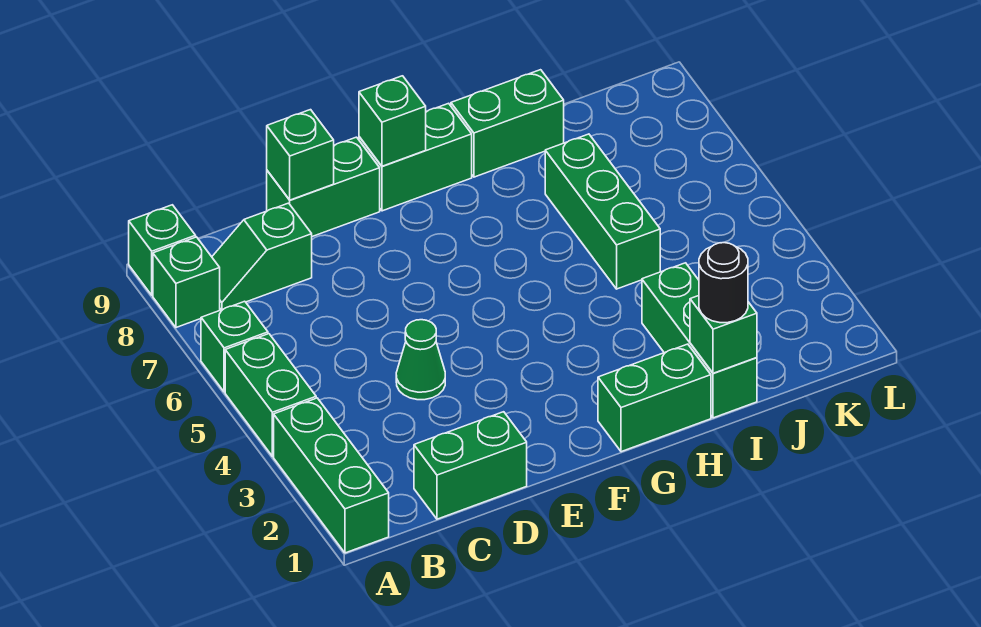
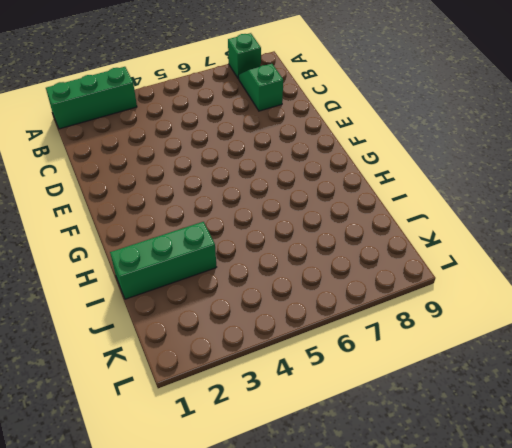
none -> green 1x2 brick [225,334,316,456]
none -> green 1x1 brick [201,301,268,392]
none -> green 1x1 brick [129,205,196,295]

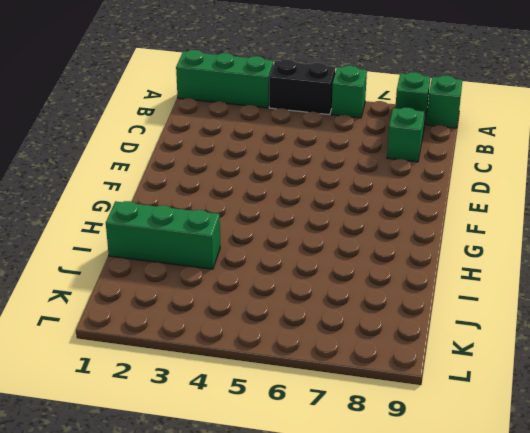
black 1x2 brick [269,59,336,115] -> green 1x2 brick [225,334,316,456]
none -> green 1x2 brick [414,412,527,519]
none -> green 1x1 cone [396,320,445,400]
none -> green 1x2 brick [267,137,380,237]

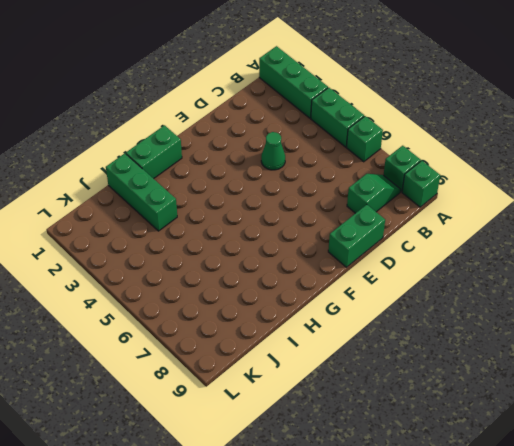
none -> green 1x2 brick [414,412,527,519]
none -> green 1x2 brick [359,103,472,211]
none -> green 1x2 brick [451,70,564,177]

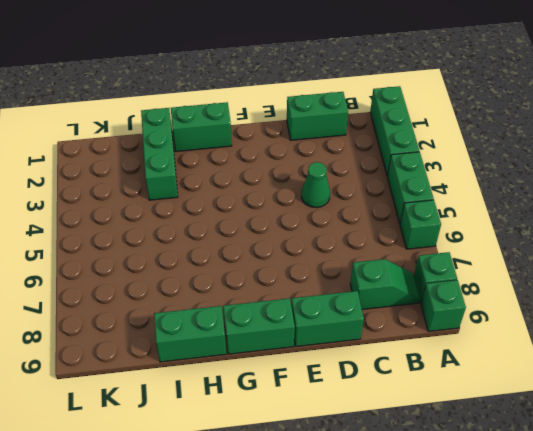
none -> green 1x3 brick [545,134,660,289]
none -> green 1x1 brick [267,110,334,200]
none -> green 1x1 brick [359,76,426,166]

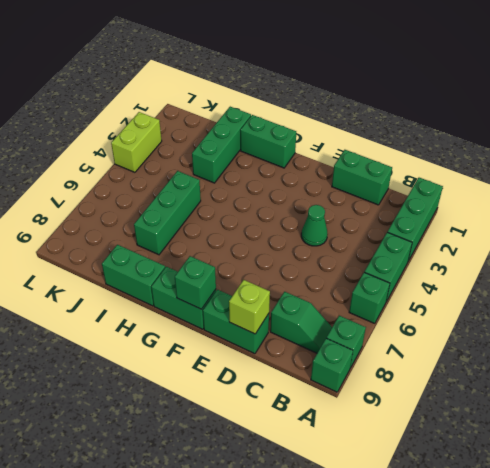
lime 1x1 brick [229,280,270,334] -> green 1x1 brick [267,110,334,200]
lime 1x2 brick [111,112,162,172] -> none
none -> green 1x1 brick [690,296,757,373]
none -> black 1x1 round brick [699,243,748,323]

